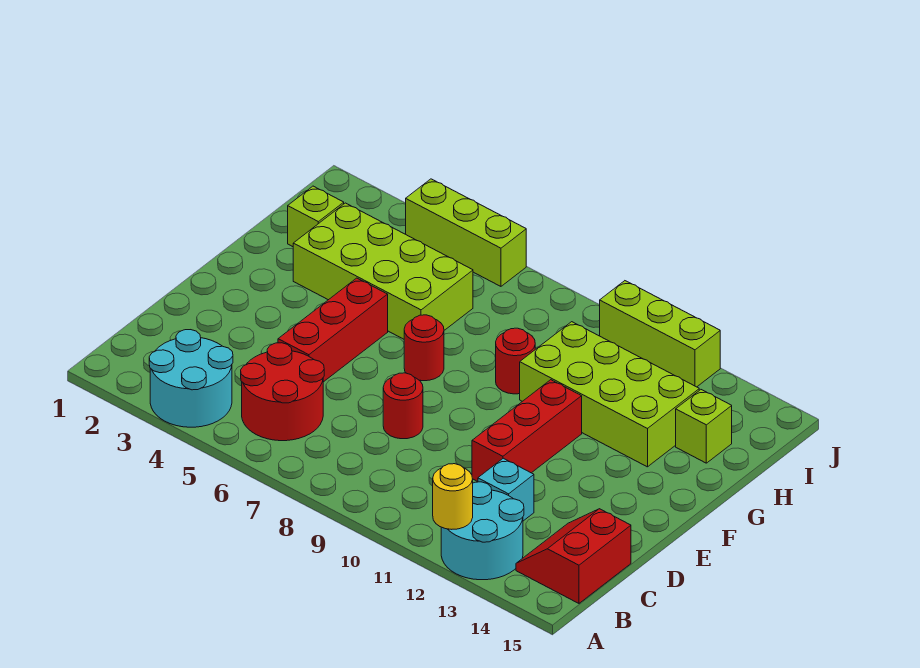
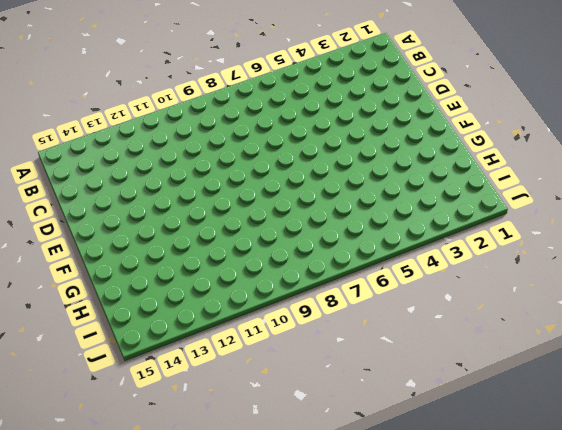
none -> cyan 2x2 round brick [149,330,233,427]
none -> cyan 2x2 round brick [441,482,524,580]
none -> red 2x2 round brick [241,343,324,441]

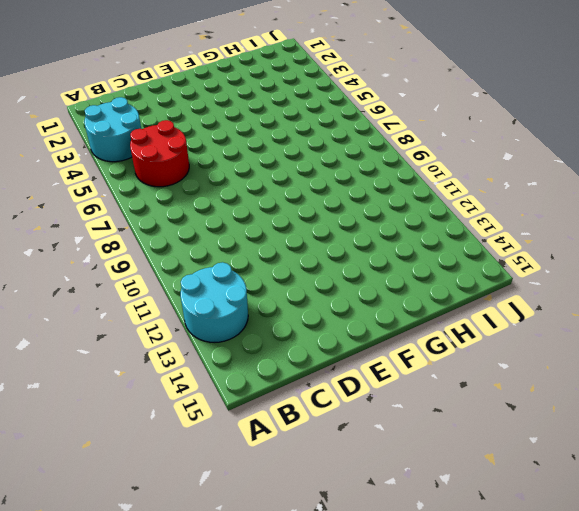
none -> red 2x2 slope [516,509,631,603]
none -> cyan 1x1 brick [478,458,534,521]
none -> red 1x3 brick [278,278,388,382]

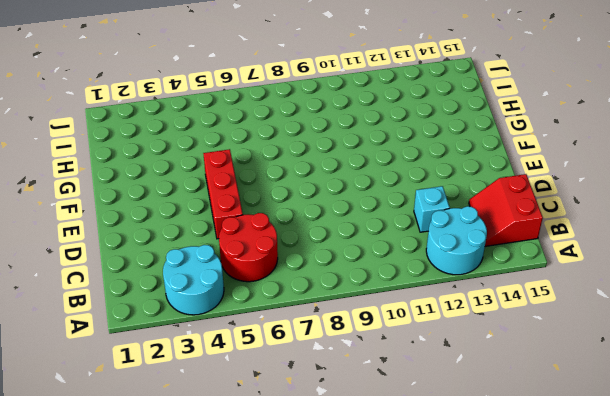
none -> red 1x1 round brick [383,373,423,439]
none -> red 1x3 brick [472,380,582,482]
none -> red 1x1 round brick [404,315,444,381]

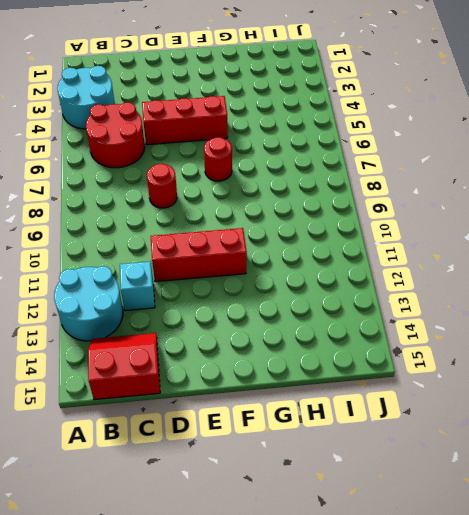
none -> lime 2x4 brick [293,203,473,339]
none -> red 1x1 round brick [496,328,535,394]
none -> lime 2x4 brick [520,322,699,467]

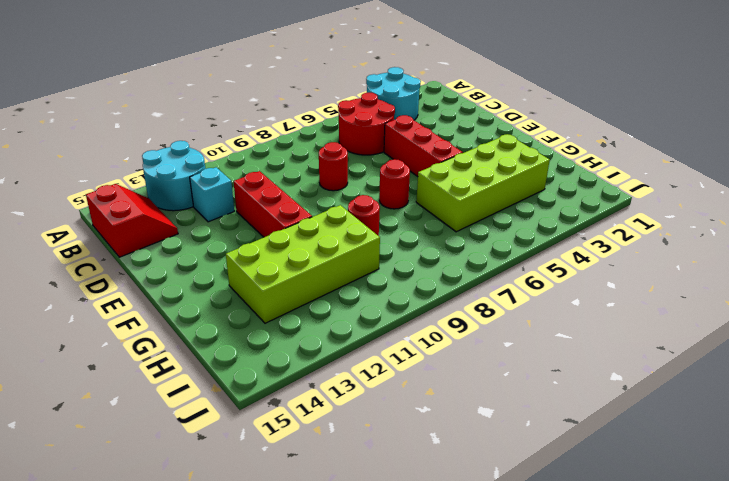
none -> lime 1x1 brick [288,186,344,247]
none -> lime 1x1 brick [676,390,732,463]
none -> lime 1x3 brick [406,179,526,286]

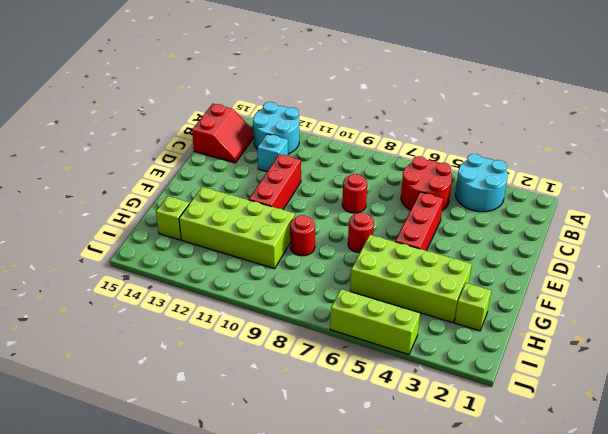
none -> lime 1x3 brick [600,281,720,387]
none -> yellow 1x1 round brick [433,464,473,529]

